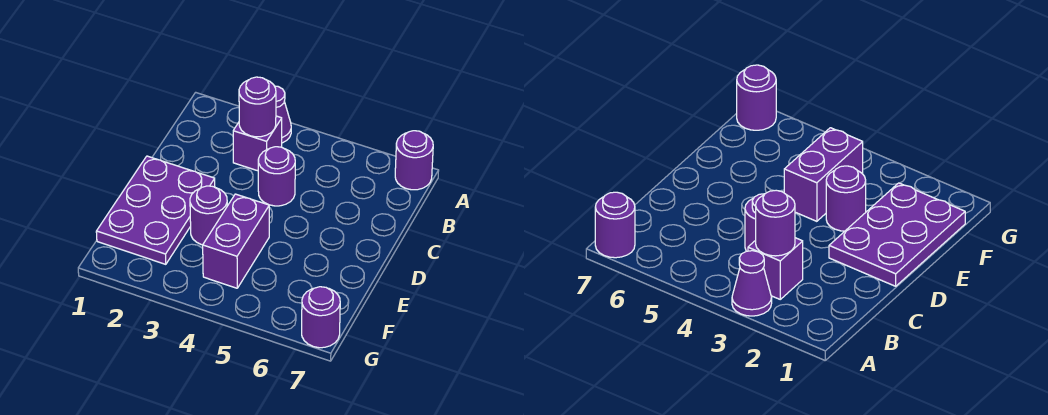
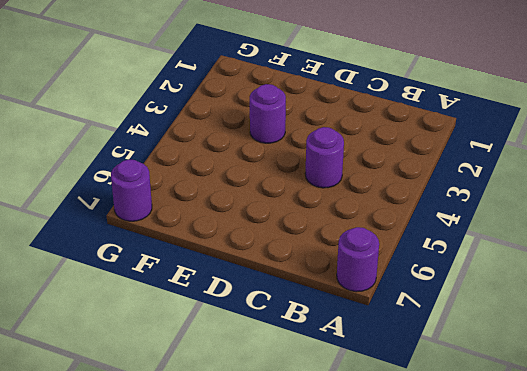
none -> purple 1x1 cone [275,86,291,143]
none -> purple 1x1 brick [233,116,282,171]

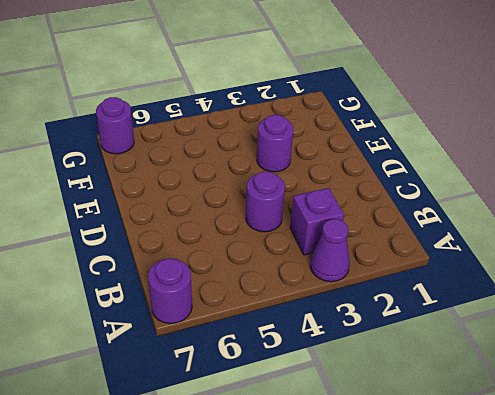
none -> purple 2x3 plate [96,156,215,264]
none -> purple 1x2 brick [203,194,269,288]

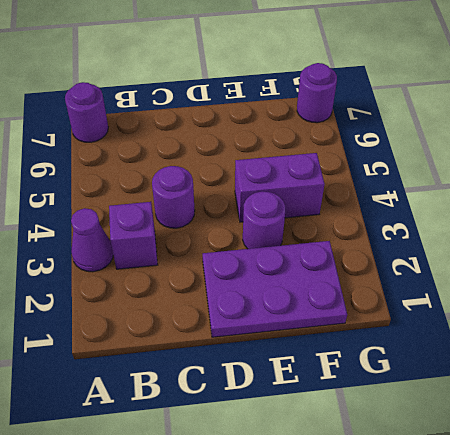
none -> purple 1x1 round brick [239,77,276,137]

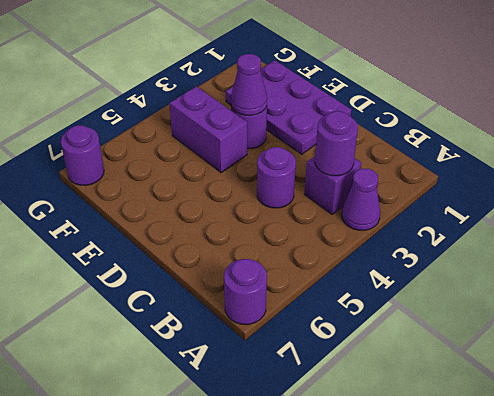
purple 1x1 cone [231,54,267,115] -> none

